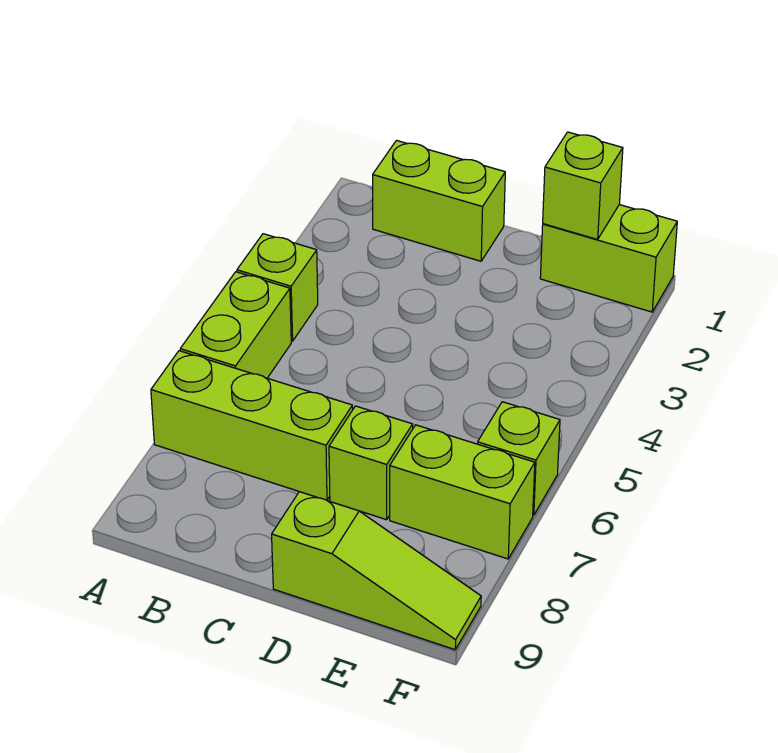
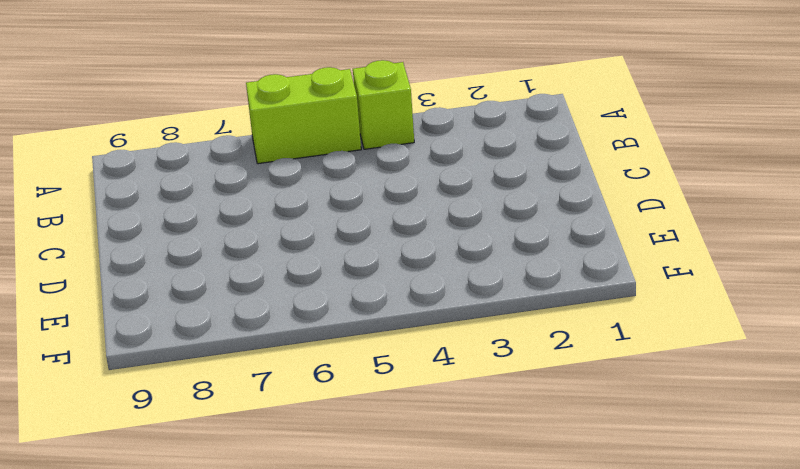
none -> lime 1x3 brick [151,351,353,500]
none -> lime 1x2 brick [373,140,505,261]

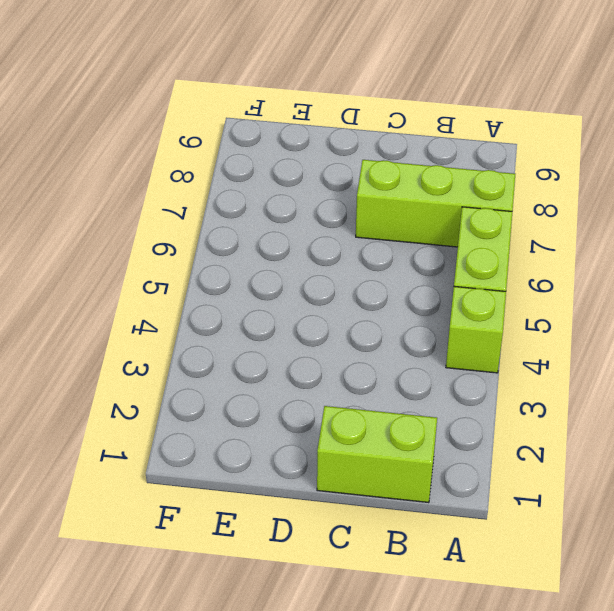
none -> lime 1x1 brick [329,406,413,520]
none -> lime 1x3 slope [272,492,481,650]

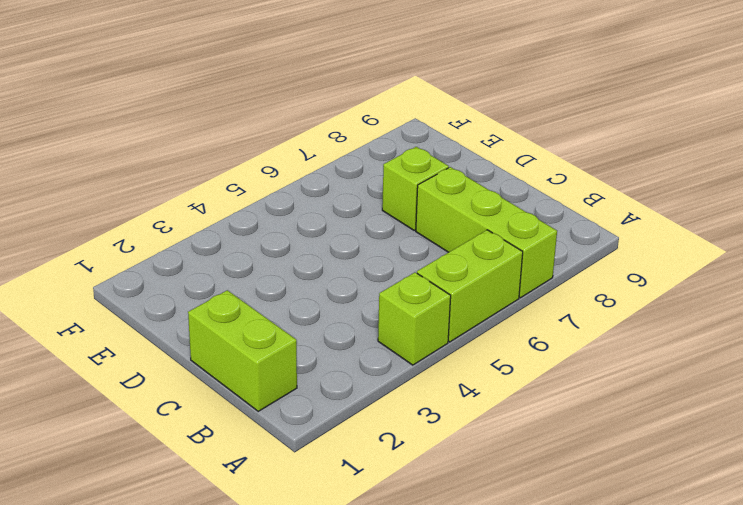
none -> lime 1x3 slope [272,492,481,650]
none -> lime 1x2 brick [540,205,677,312]

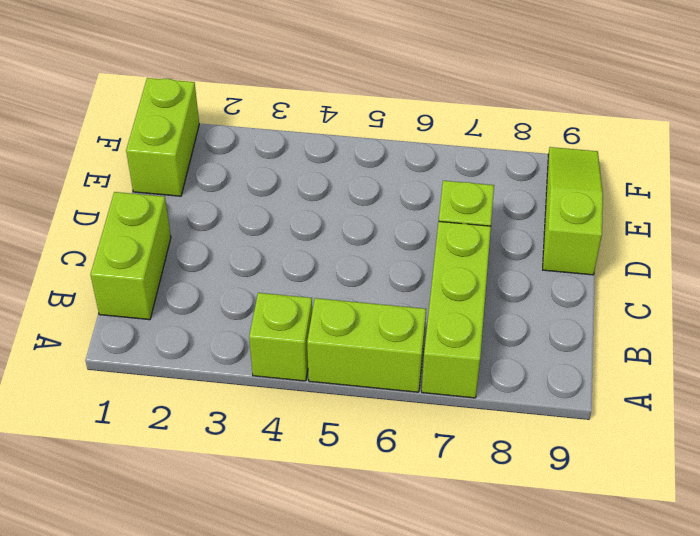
none -> lime 1x2 brick [390,425,535,559]
none -> lime 1x1 brick [478,402,560,515]

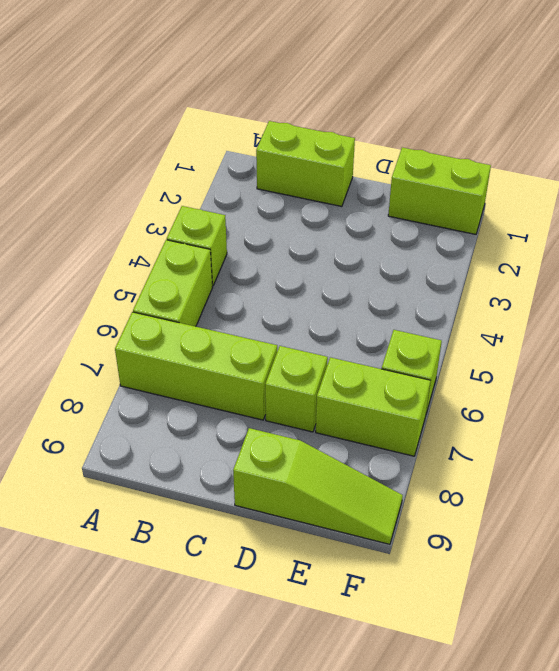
none -> lime 1x1 brick [543,132,623,239]

